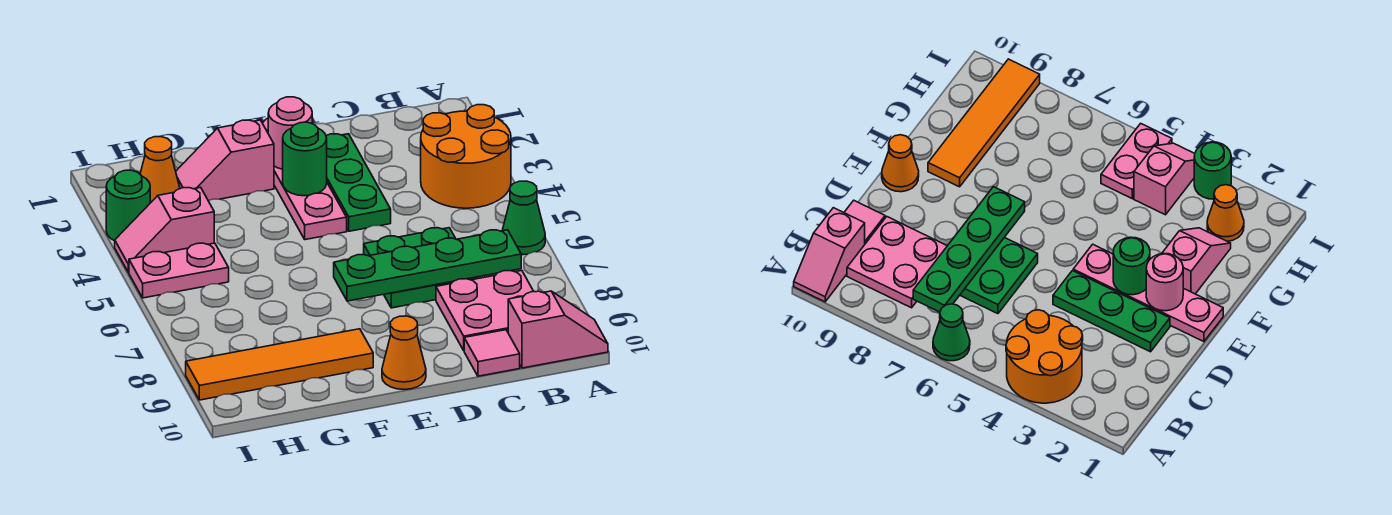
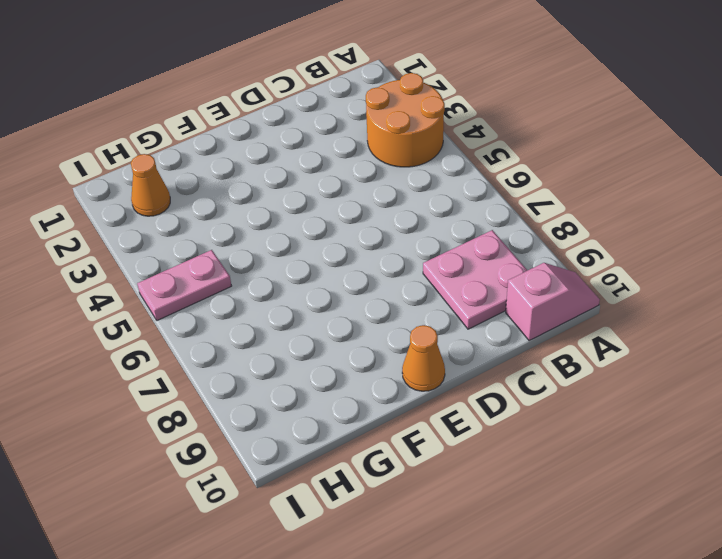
none -> green 1x1 cone [502,181,545,255]
none -> green 2x2 plate [364,228,477,308]
none -> pink 1x1 tile [464,330,520,376]

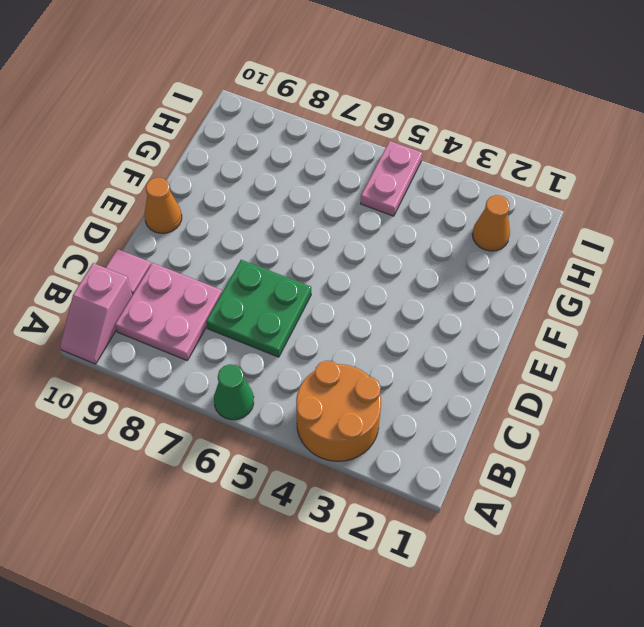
none -> green 1x3 plate [326,134,391,231]
none -> pink 1x4 plate [262,118,347,240]
none -> pink 1x2 slope [176,120,274,201]

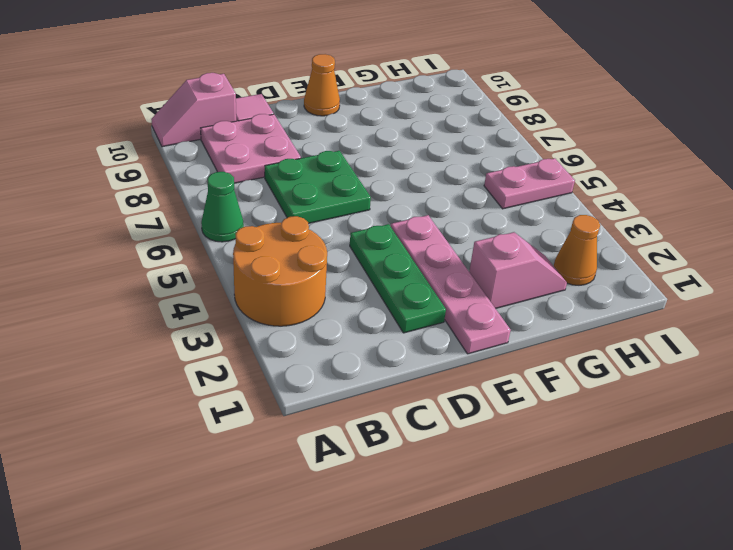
none -> orange 1x4 tile [186,329,373,400]
none -> pink 1x2 slope [115,187,214,273]
none -> green 1x1 round brick [106,170,150,241]

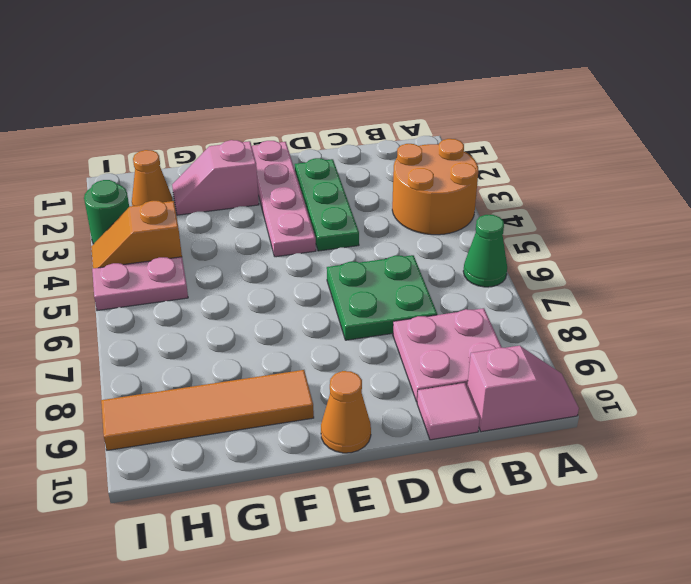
orange 1x2 slope [91,201,182,268] -> pink 1x2 slope [115,187,214,273]
none -> green 1x4 plate [334,230,521,301]
none -> pink 1x1 round brick [268,97,312,169]
none -> green 1x1 round brick [283,122,327,196]

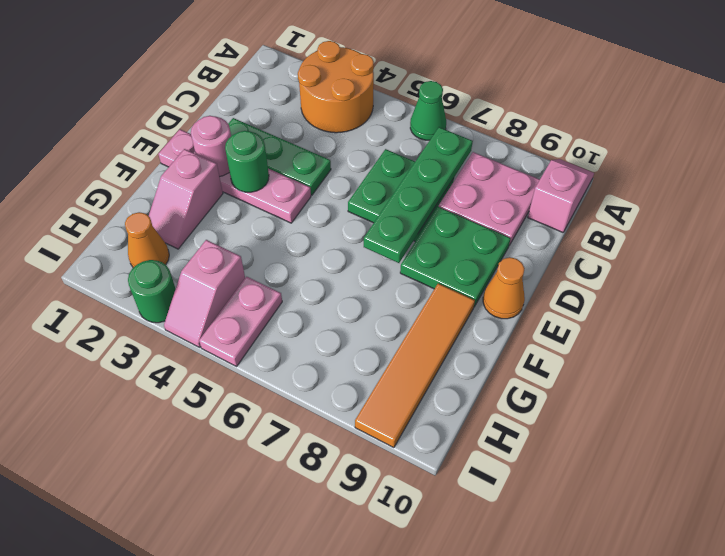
green 2x2 plate [400,207,511,307] -> none
none -> pink 1x1 tile [464,330,520,376]

